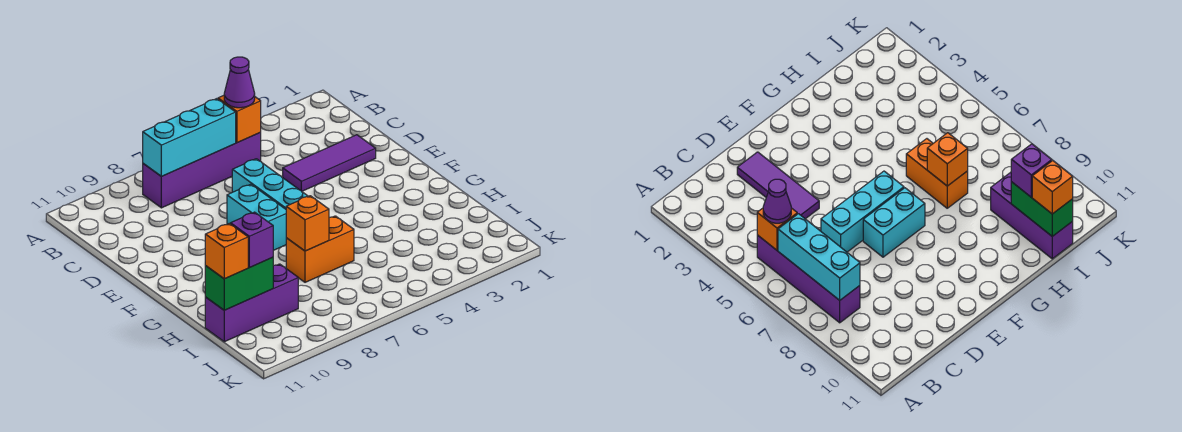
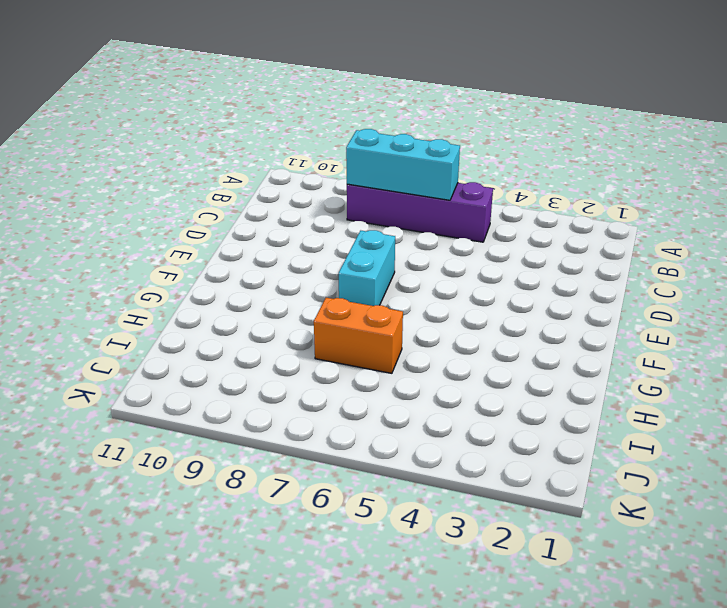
none -> purple 1x3 tile [283,135,376,191]
none -> cyan 1x3 brick [232,159,308,209]
none -> purple 1x3 brick [205,264,298,342]

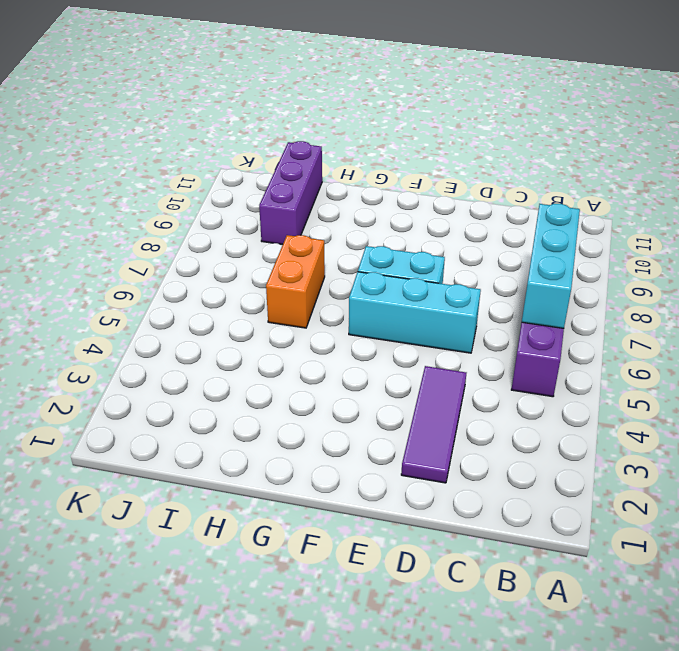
none -> orange 1x1 brick [218,95,261,143]
none -> orange 1x1 brick [286,196,329,251]
none -> green 1x2 brick [205,257,273,310]

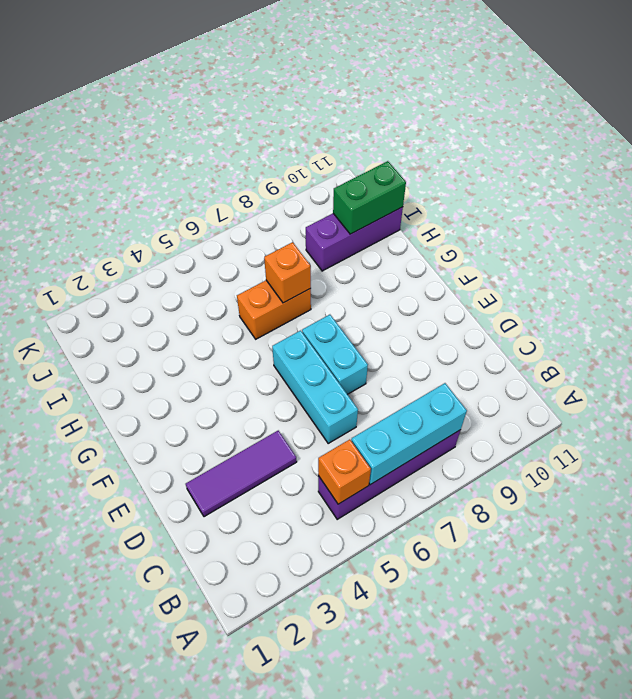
none -> purple 1x1 cone [224,57,255,108]
none -> purple 1x1 brick [231,212,273,267]
none -> orange 1x1 brick [205,223,248,279]

